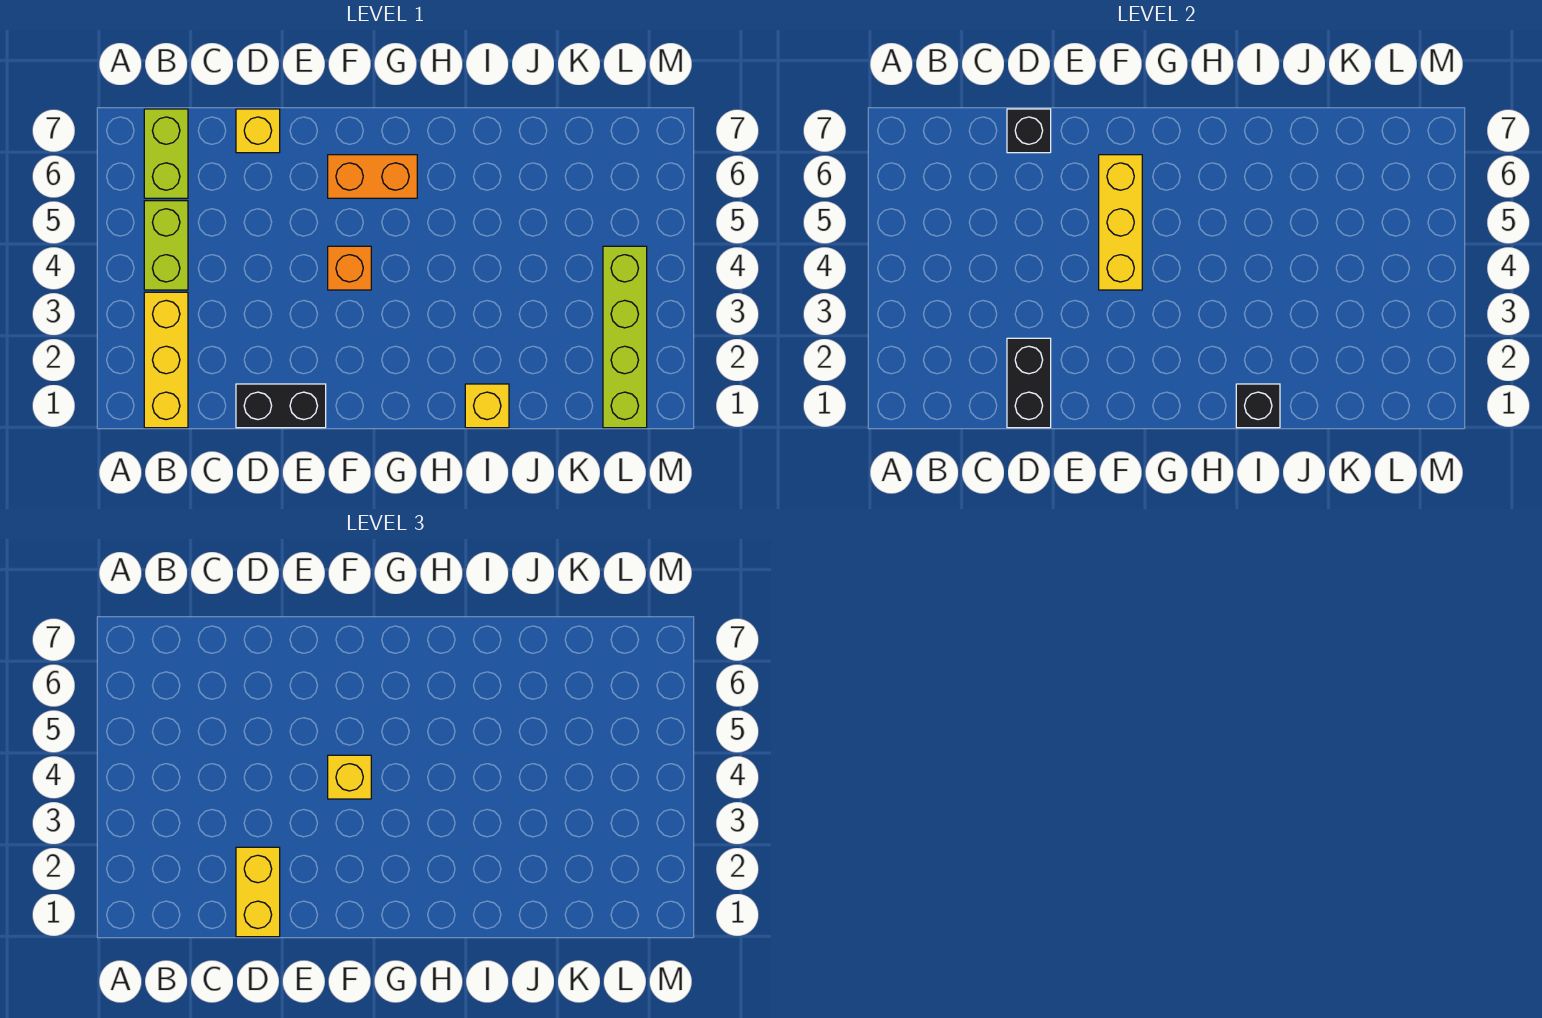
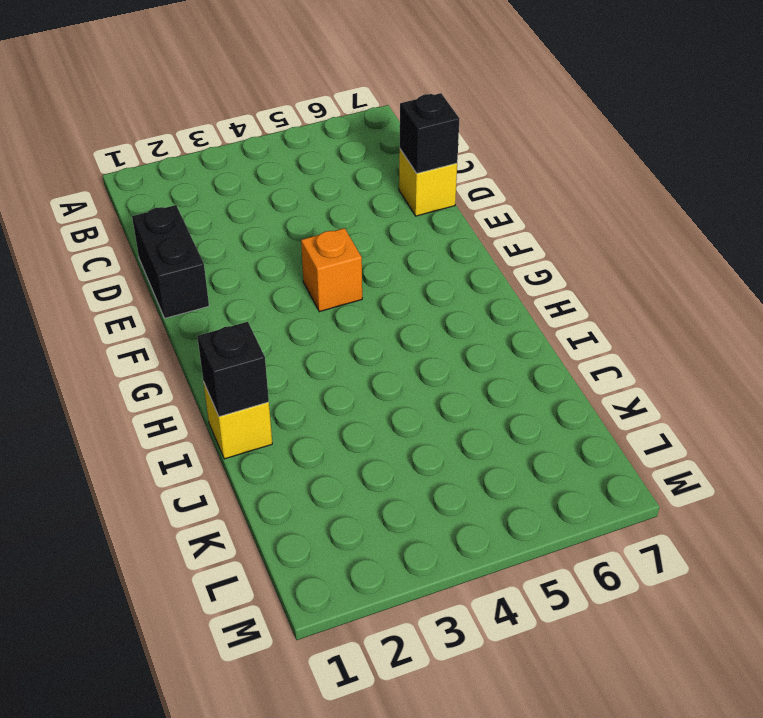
none -> yellow 1x3 brick [144,292,188,428]
none -> lime 1x2 brick [144,201,188,290]
none -> lime 1x2 brick [144,109,188,198]

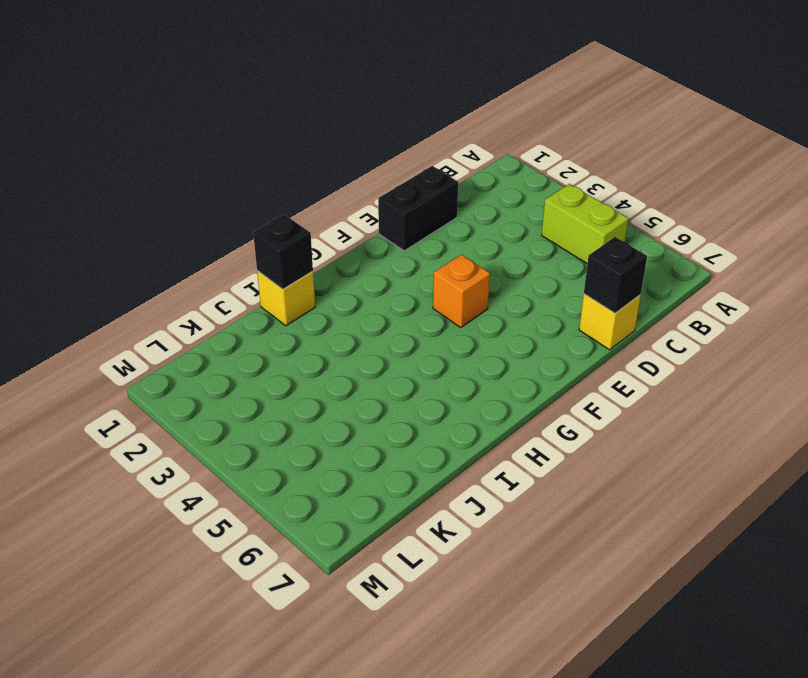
none -> yellow 1x3 brick [144,292,188,428]
none -> lime 1x2 brick [144,109,188,198]
none -> orange 1x2 brick [328,155,417,198]

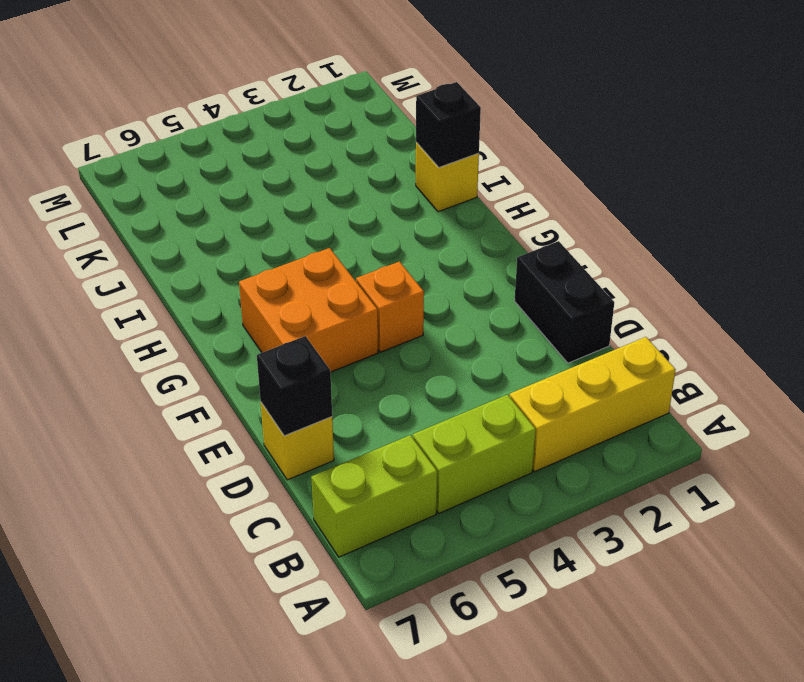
orange 2x2 brick [239,248,378,372] -> orange 1x2 brick [328,155,417,198]
none -> lime 1x4 brick [603,246,647,428]
none -> black 1x2 brick [1007,338,1051,428]
none -> yellow 1x3 brick [1099,155,1142,290]

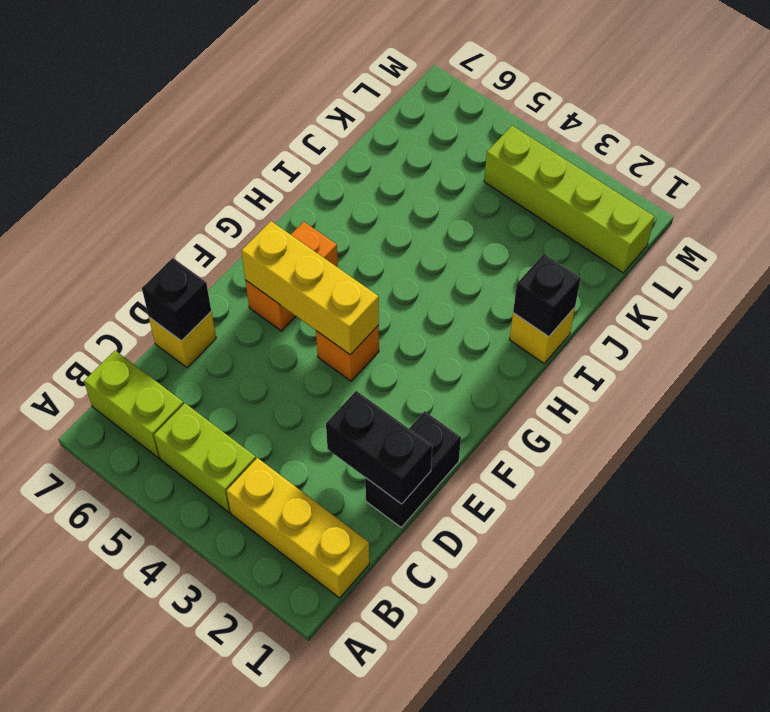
none -> yellow 1x2 brick [236,847,280,937]
none -> yellow 1x1 brick [328,755,371,799]

